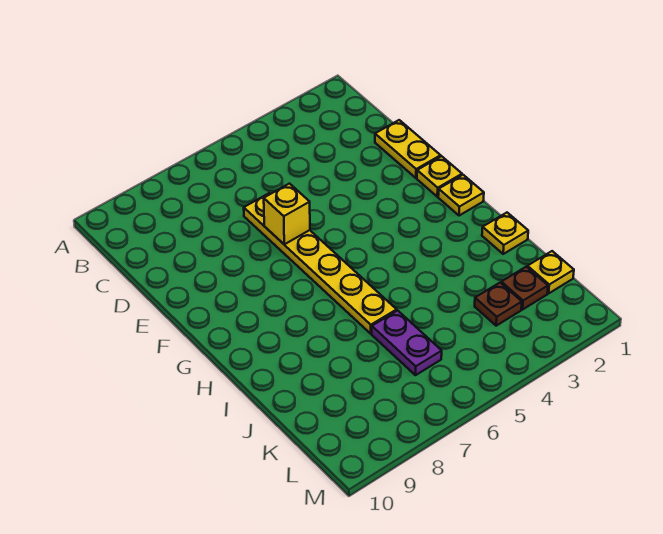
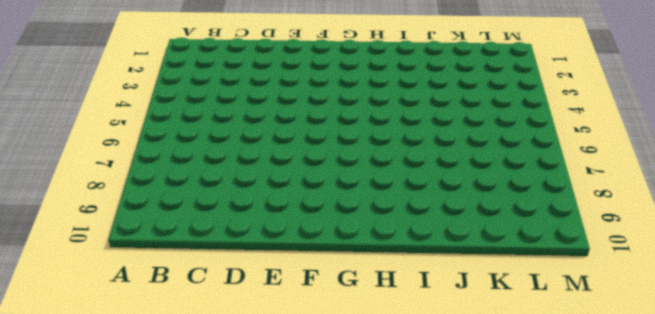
none -> yellow 1x2 plate [375,120,441,178]
none -> yellow 1x6 plate [244,193,397,334]

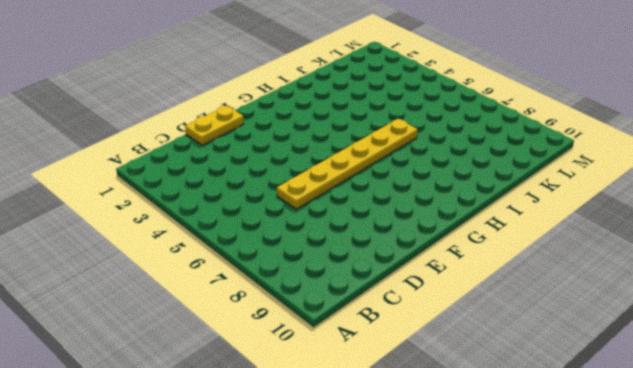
none -> yellow 1x1 plate [417,156,462,197]
none -> yellow 1x1 plate [438,175,484,216]

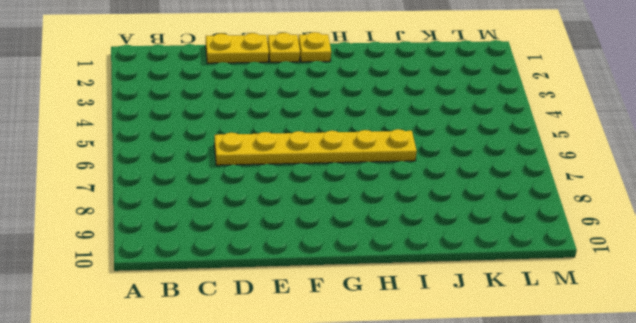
none -> yellow 1x1 plate [482,213,528,254]
none -> purple 1x2 plate [372,311,442,375]

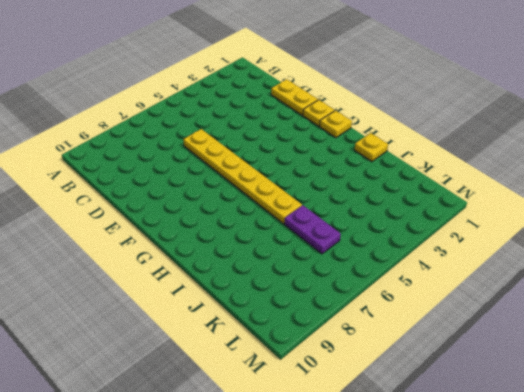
none -> yellow 1x1 plate [527,251,574,293]
none -> brown 1x1 plate [501,267,548,309]

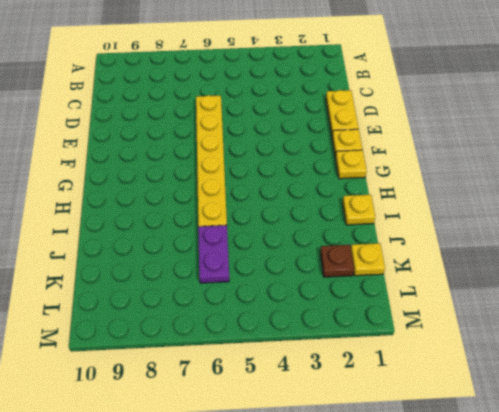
none -> brown 1x1 plate [475,283,522,326]
none -> yellow 1x1 brick [264,184,310,244]

